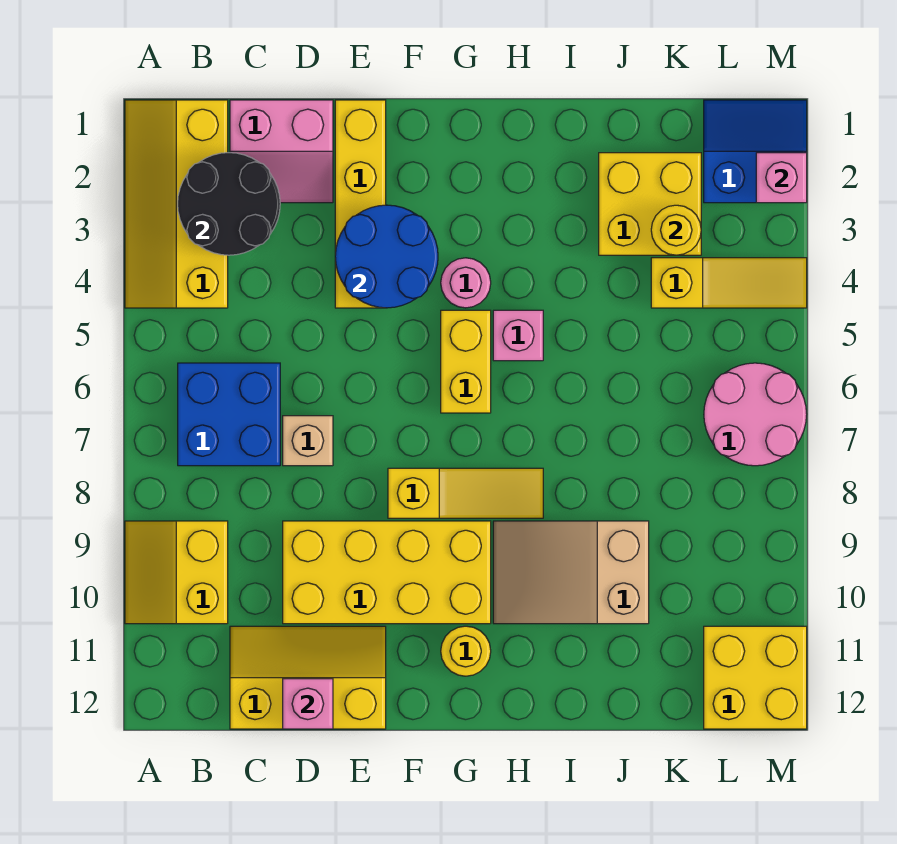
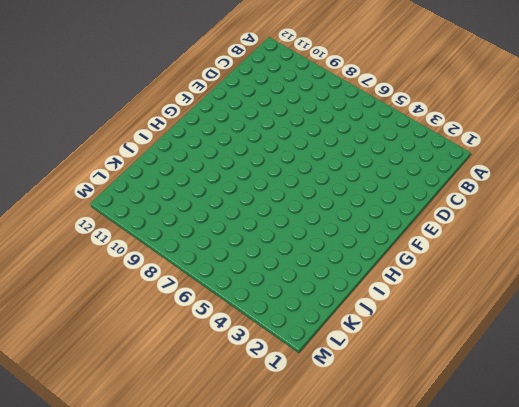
none -> yellow 2x4 slope [125,100,228,308]
none -> yellow 2x2 slope [125,521,228,624]
none -> blue 2x2 brick [178,363,280,466]

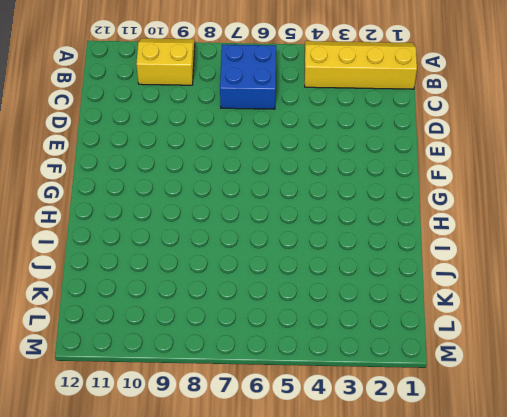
none -> pink 2x2 slope [230,100,333,203]
none -> yellow 2x3 slope [230,626,386,729]
none -> tan 1x1 brick [283,416,333,466]

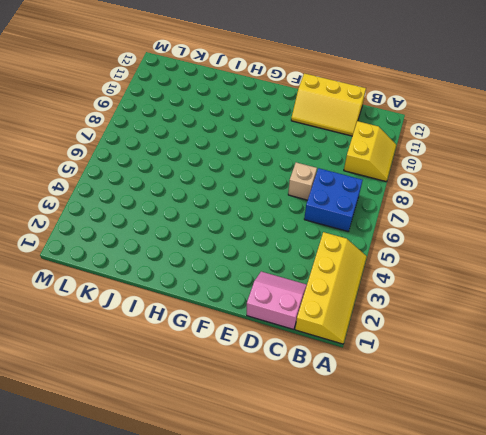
none -> yellow 2x4 brick [283,521,491,624]
none -> yellow 1x4 brick [335,100,386,308]
none -> yellow 1x3 slope [388,468,543,518]

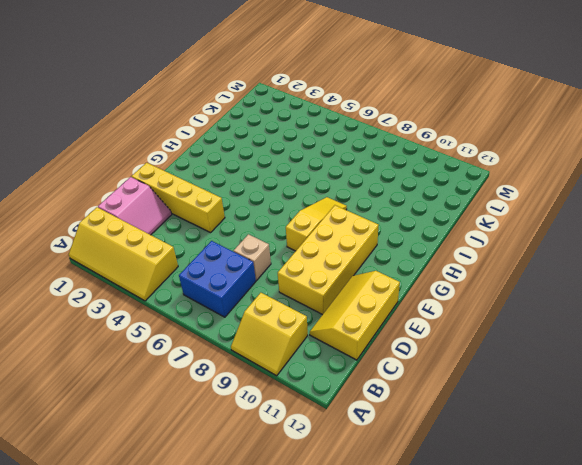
none -> pink 1x1 round brick [441,258,491,308]
none -> yellow 1x2 brick [441,310,491,413]
none -> yellow 1x1 round brick [441,626,491,676]

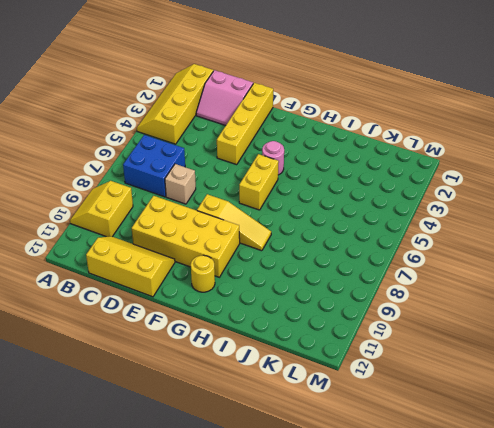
none -> pink 1x1 brick [493,310,543,361]
none -> tan 2x3 slope [493,521,649,624]
none -> yellow 2x2 brick [599,153,701,255]

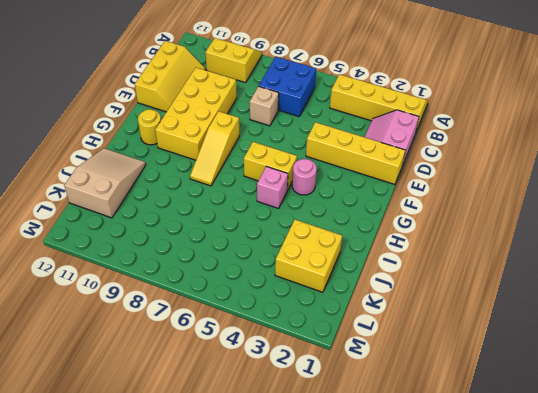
tan 2x3 slope [64,148,146,218] -> tan 2x3 slope moved to [493,521,649,624]
none -> yellow 1x3 slope [651,258,807,308]
none -> blue 2x2 slope [704,100,807,203]
none -> pink 2x2 round brick [704,363,807,466]

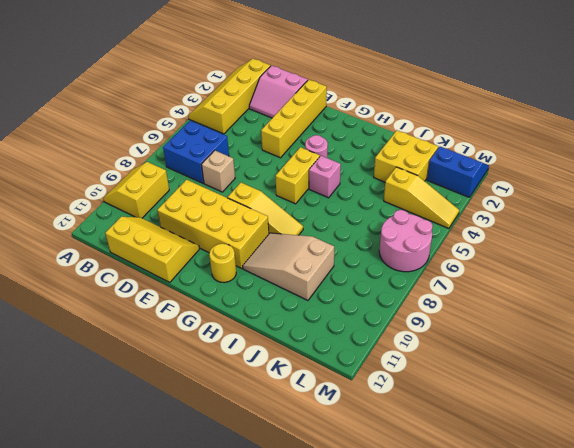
none -> yellow 2x2 brick [704,626,807,729]
none -> black 2x2 round brick [178,153,280,255]
none -> pink 1x1 brick [283,679,333,729]

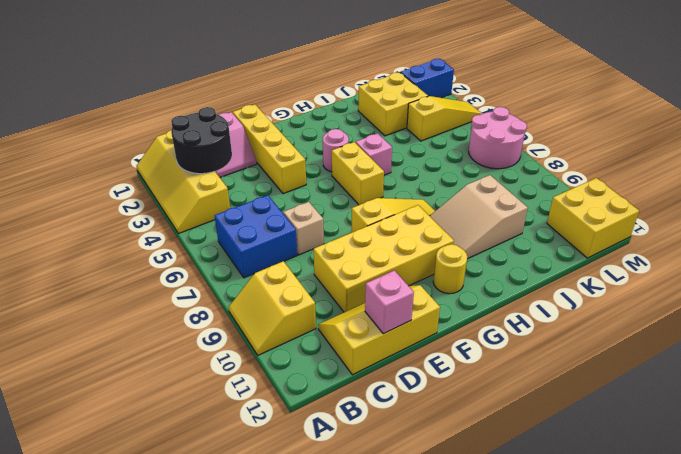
none -> blue 2x2 round brick [335,205,438,308]
none -> yellow 1x1 round brick [651,205,701,255]
none -> pink 1x1 brick [756,153,807,203]

